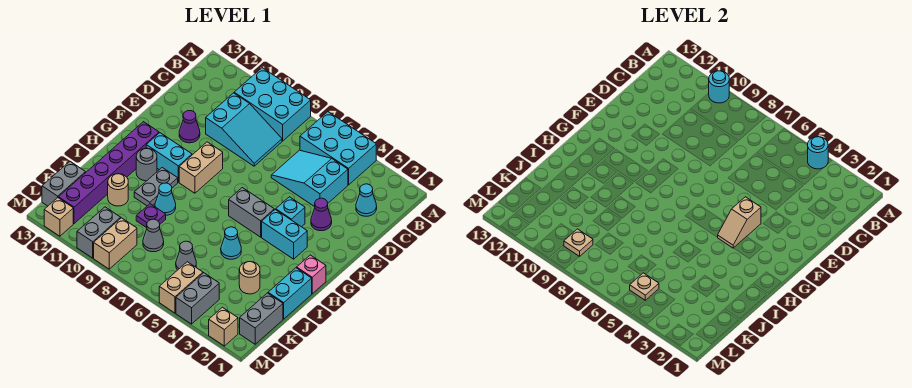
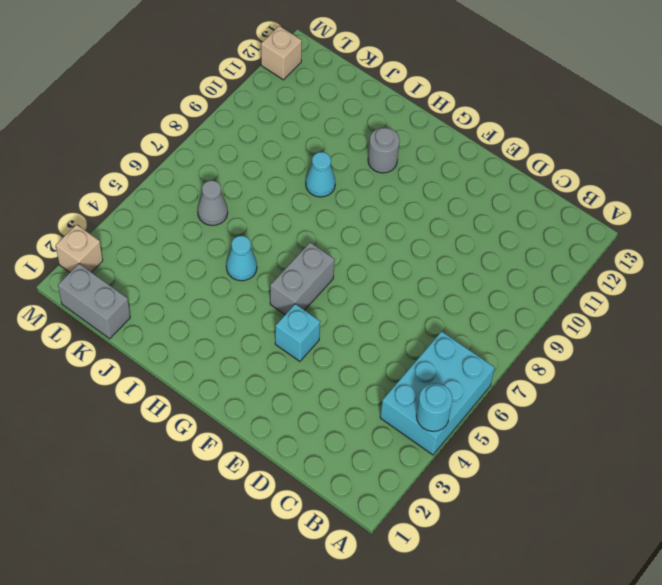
none -> cyan 2x3 brick [234,68,311,141]
none -> cyan 1x1 cone [356,184,377,216]
none -> cyan 2x3 slope [271,150,348,207]
none -> cyan 2x3 slope [206,93,282,166]

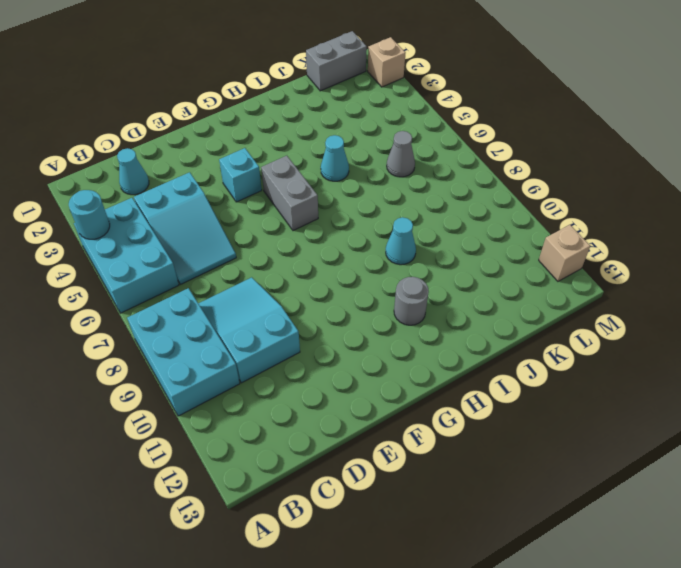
none -> purple 1x1 cone [311,198,332,231]
none -> purple 1x1 cone [179,111,200,143]
none -> tan 1x2 brick [179,142,223,193]
none -> cyan 1x2 brick [262,209,307,259]

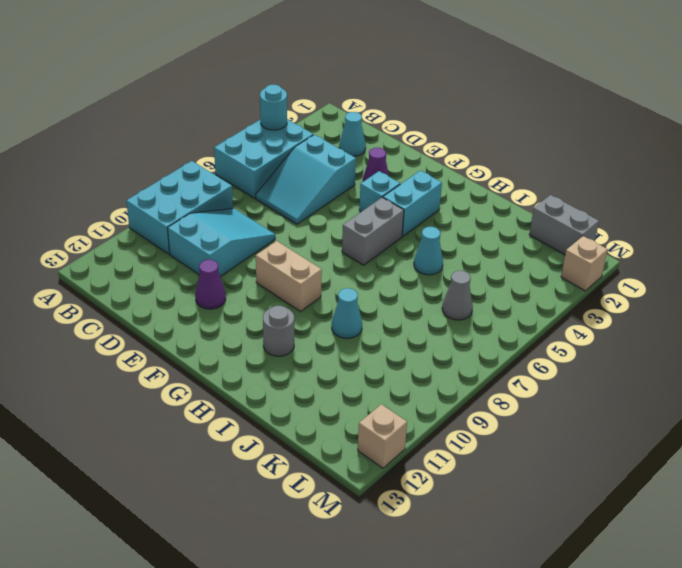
none -> cyan 1x2 brick [146,133,192,182]
none -> purple 1x6 brick [58,122,159,224]
none -> pink 1x1 brick [297,255,326,294]
none -> grey 1x2 plate [134,168,178,206]

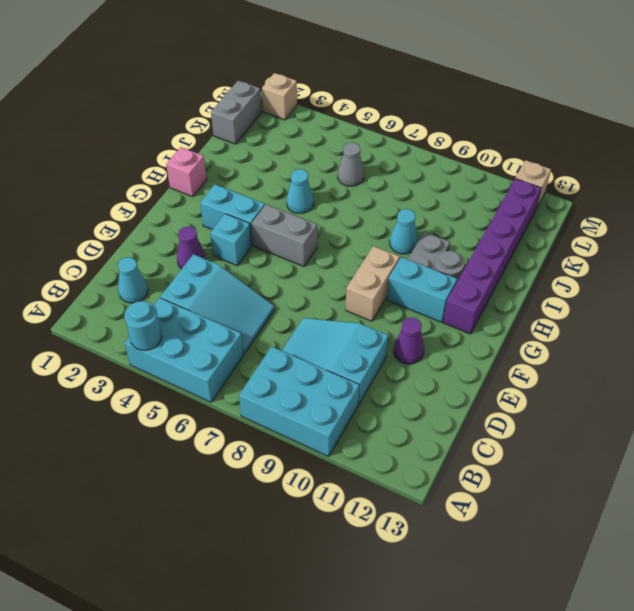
none -> cyan 1x2 brick [268,268,312,319]
none -> tan 1x1 round brick [239,262,260,294]
none -> purple 1x1 plate [136,204,166,228]
none -> tan 1x1 round brick [108,174,128,206]

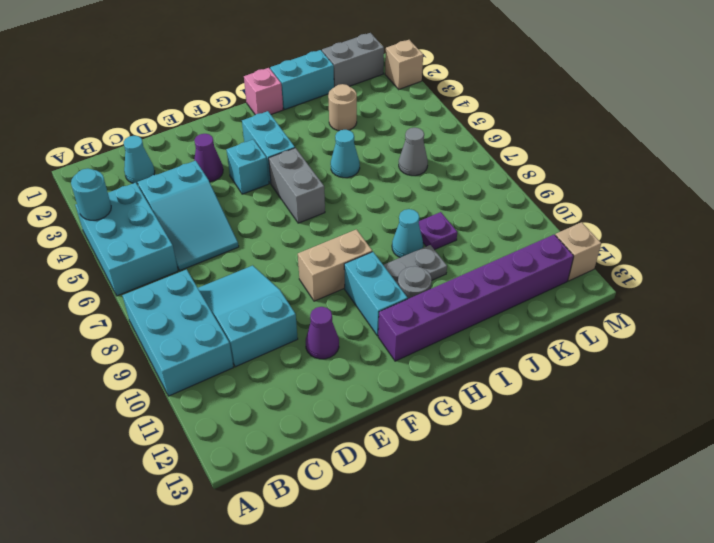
none -> tan 1x1 round brick [108,174,128,206]
none -> grey 1x1 cone [143,219,164,252]
none -> grey 1x2 brick [42,162,86,206]
none -> grey 1x2 brick [176,273,219,324]

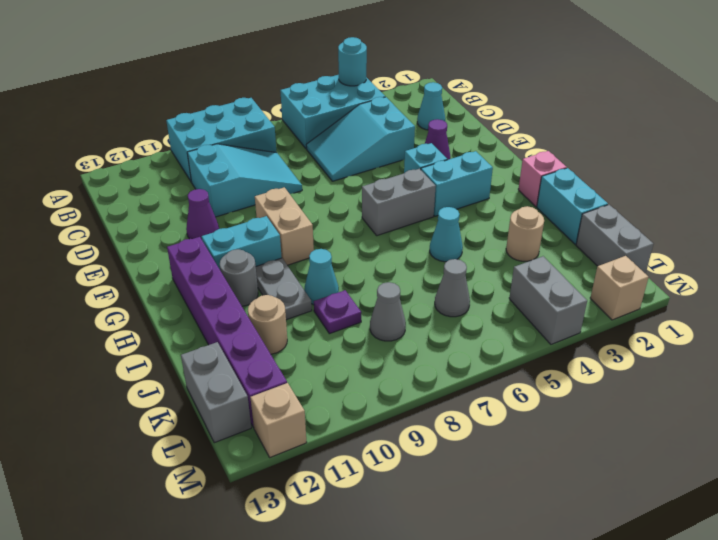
none -> tan 1x2 brick [159,262,203,313]
none -> tan 1x2 brick [94,218,137,269]
none -> grey 1x2 brick [77,207,121,258]
none -> cyan 1x1 round brick [709,71,729,103]

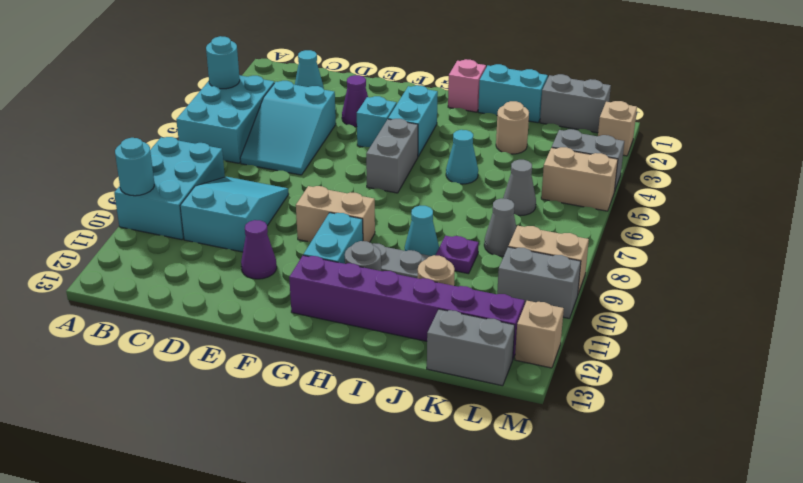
none -> tan 1x2 slope [718,197,761,248]
none -> tan 1x1 plate [630,273,659,300]
none -> tan 1x1 plate [564,229,593,256]

